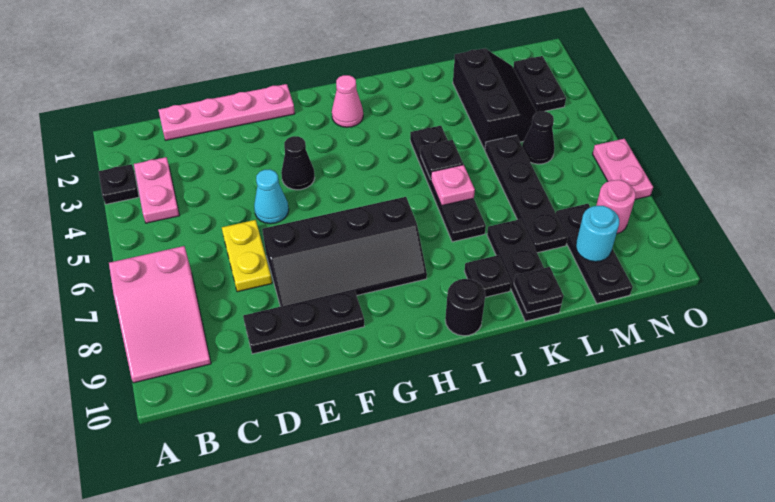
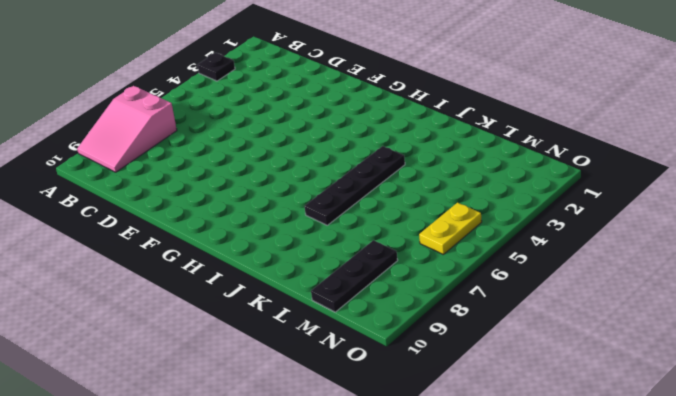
yellow 1x2 plate [419,203,482,254] -> yellow 1x2 plate moved to [222,220,272,292]
none -> pink 1x2 plate [134,157,180,223]
none -> pink 1x4 plate [159,84,295,140]
none -> black 1x3 plate [243,289,364,354]

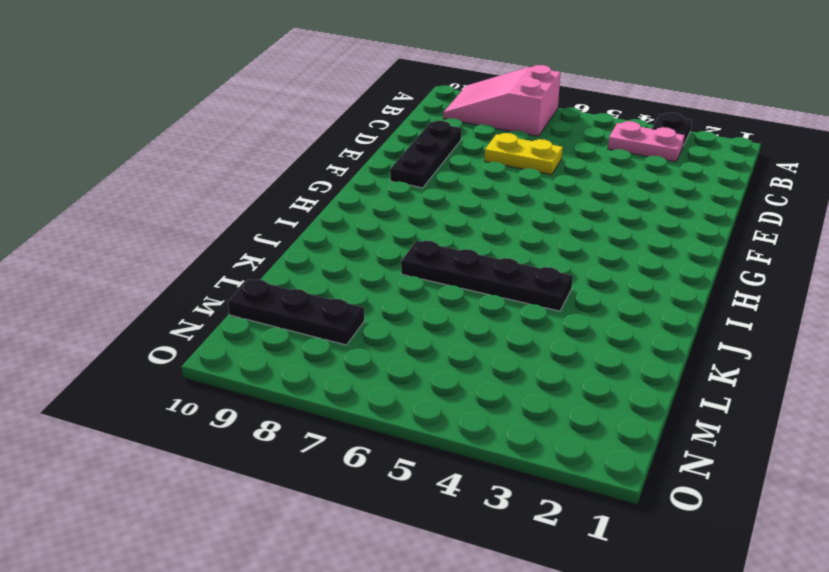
none -> pink 1x4 plate [159,84,295,140]
none -> cyan 1x1 cone [254,169,289,224]
none -> black 2x4 slope [262,197,427,307]

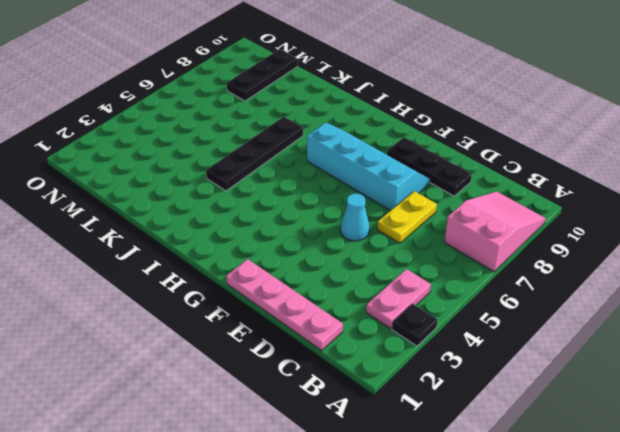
cyan 2x4 slope [307,122,431,211] -> black 2x4 slope [262,197,427,307]
none -> black 1x1 cone [281,136,315,190]
none -> pink 1x1 cone [332,75,363,127]
none -> black 1x1 round brick [445,279,485,336]

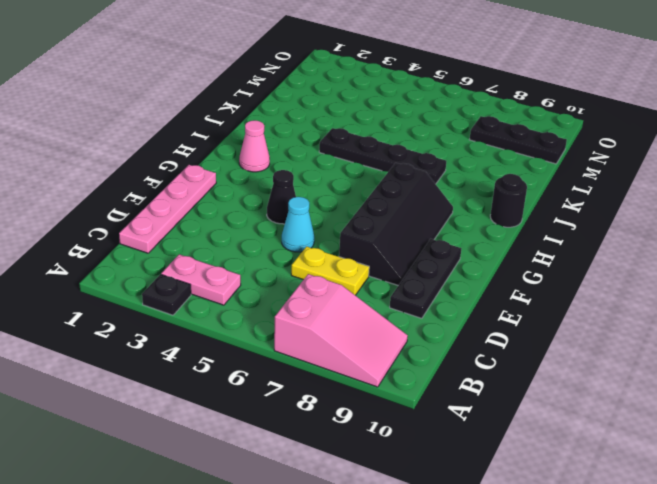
none -> black 1x1 plate [464,255,511,297]
none -> black 1x3 plate [487,219,561,321]
none -> black 2x3 slope [453,48,537,150]

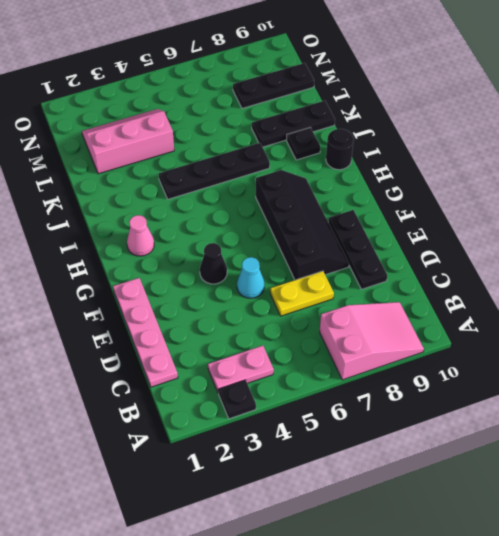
pink 2x3 slope [82,109,174,174] -> black 2x3 slope [453,48,537,150]
none -> black 1x4 plate [485,136,568,253]
none -> black 1x1 cone [522,111,555,164]
none -> black 1x2 plate [513,56,566,112]

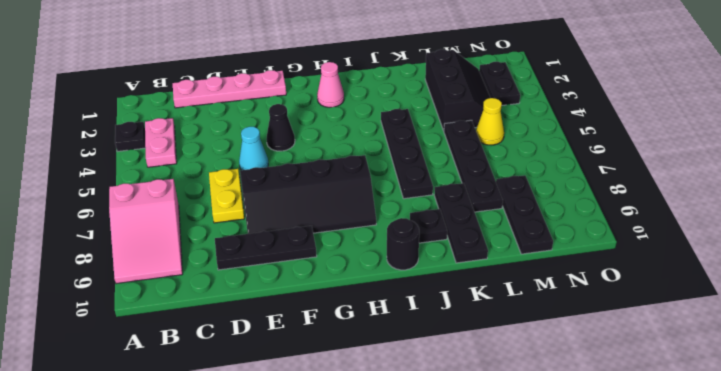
yellow 1x1 cone [476,98,504,145] -> black 1x1 cone [522,111,555,164]
none -> pink 1x1 round brick [596,180,636,234]
none -> pink 1x2 plate [593,139,653,199]
none -> black 1x1 plate [421,140,463,179]

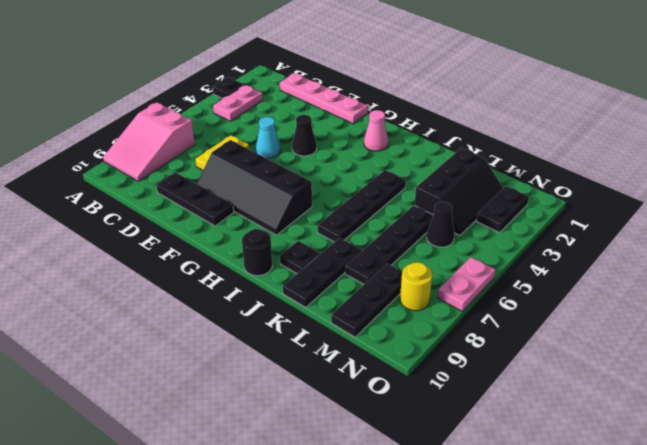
yellow 1x1 round brick [400,262,432,311] -> pink 1x1 round brick [596,180,636,234]
none -> black 1x1 plate [421,140,463,179]
none -> pink 1x1 plate [431,165,475,206]
none -> black 1x1 plate [514,267,563,313]

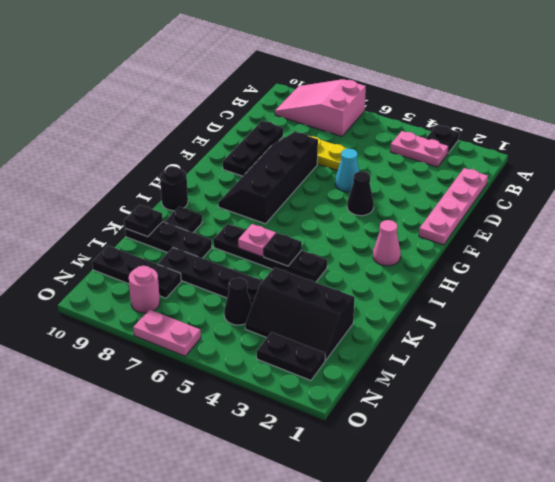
none -> cyan 1x1 round brick [576,206,619,262]

